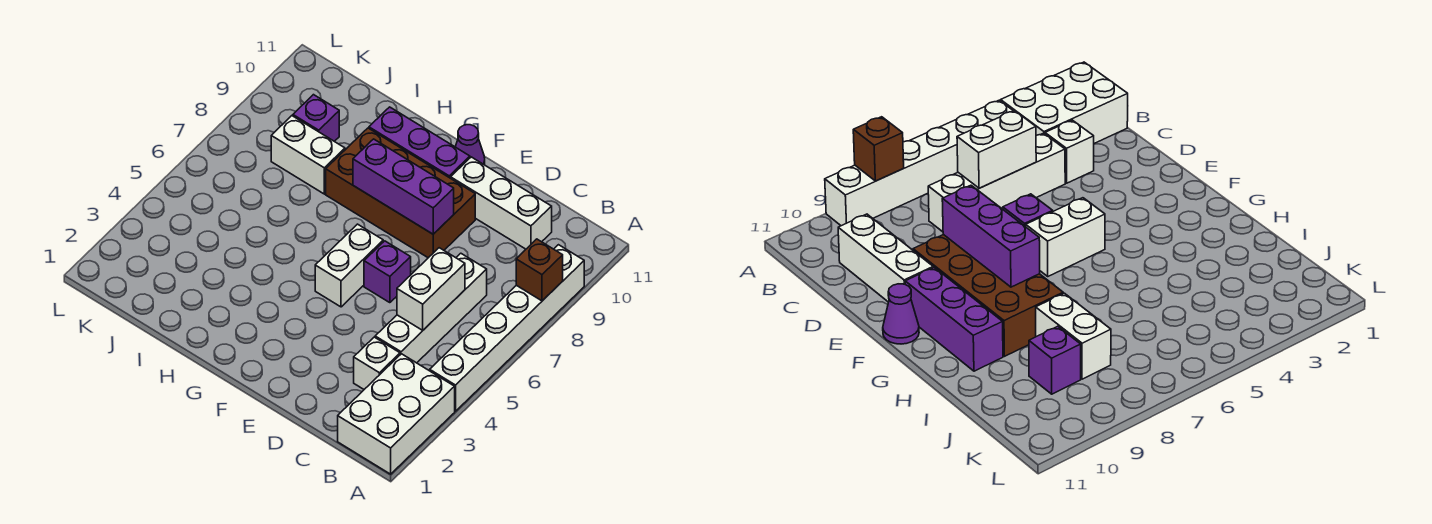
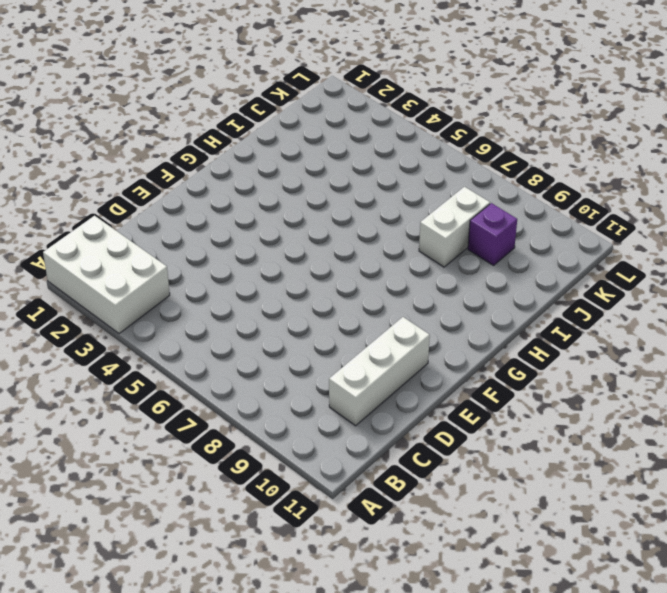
none -> white 1x6 brick [430,245,584,411]
none -> white 1x1 brick [354,337,400,389]
none -> white 1x4 brick [375,253,487,363]

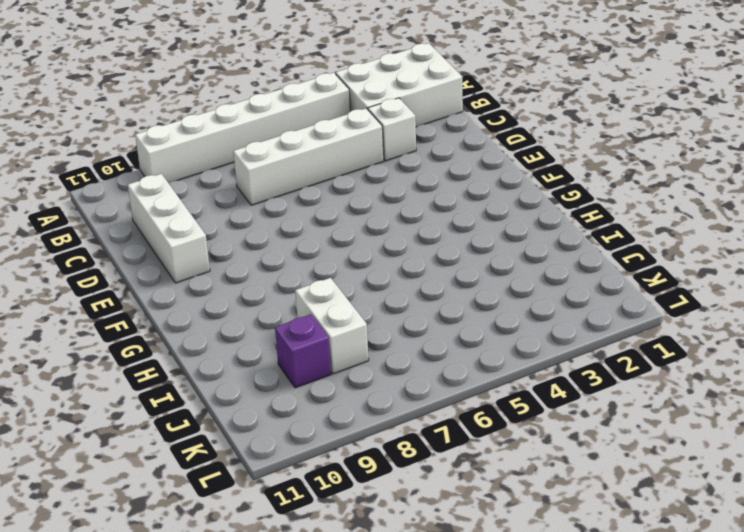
none -> purple 1x1 brick [364,241,411,303]
none -> brown 2x4 brick [326,128,475,258]
none -> white 1x2 brick [315,224,383,307]

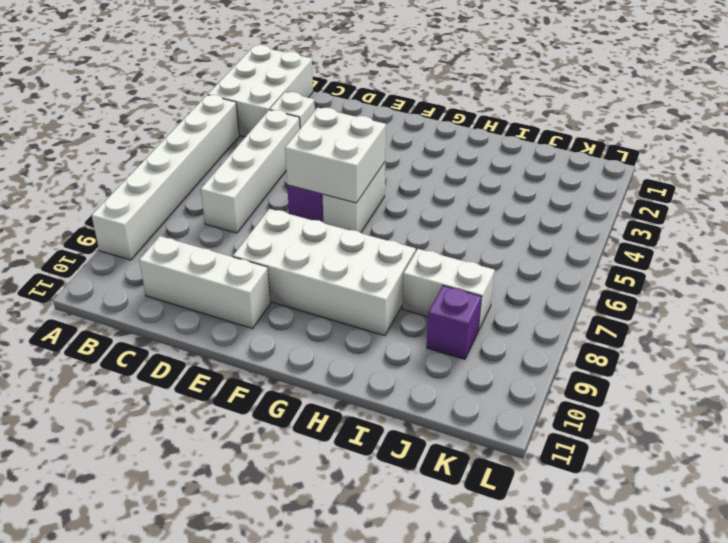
white 2x2 brick [285,108,386,203] -> none
white 2x4 brick [233,209,416,336] -> brown 2x4 brick [326,128,475,258]
none -> purple 1x3 brick [369,107,470,178]
none -> purple 1x1 cone [455,125,485,165]
none -> brown 1x1 brick [516,239,563,301]

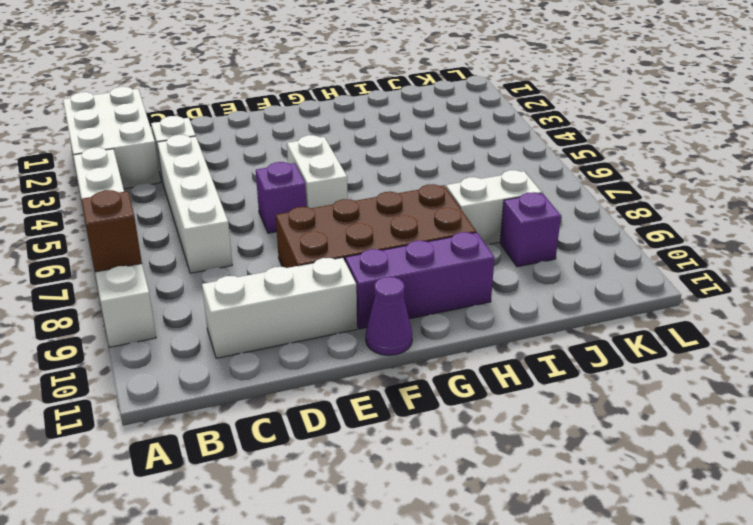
none -> white 1x2 brick [397,248,465,330]
none -> purple 1x3 brick [353,139,454,234]

